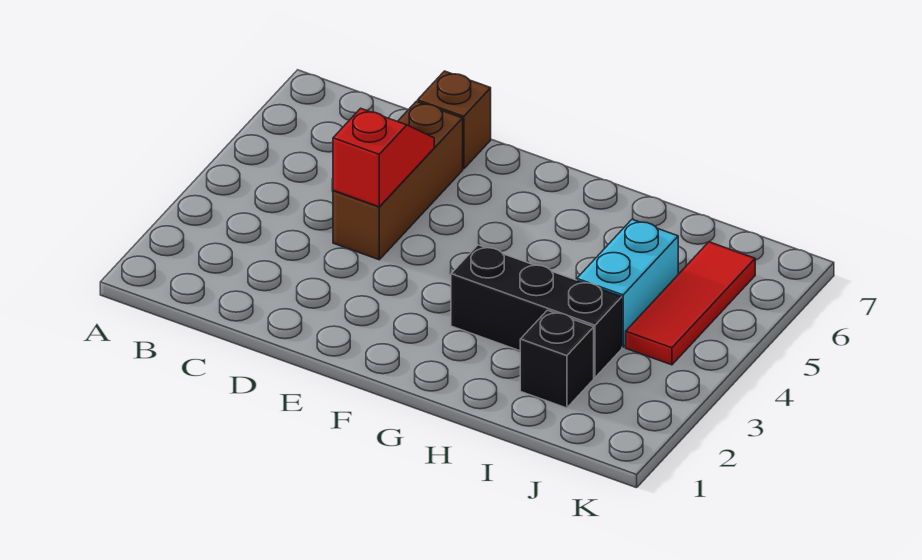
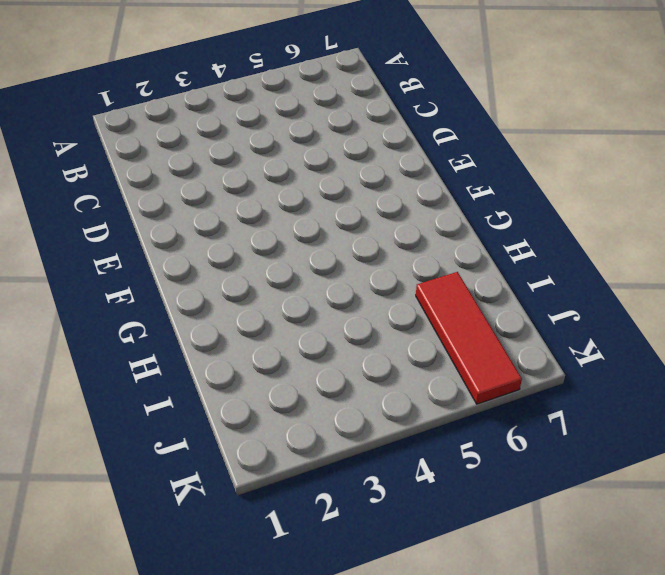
red 1x3 tile [416,272,522,404] -> red 1x3 tile turned to [626,242,755,365]
none -> brown 1x3 brick [333,101,463,260]
none -> brown 1x1 brick [418,71,491,169]

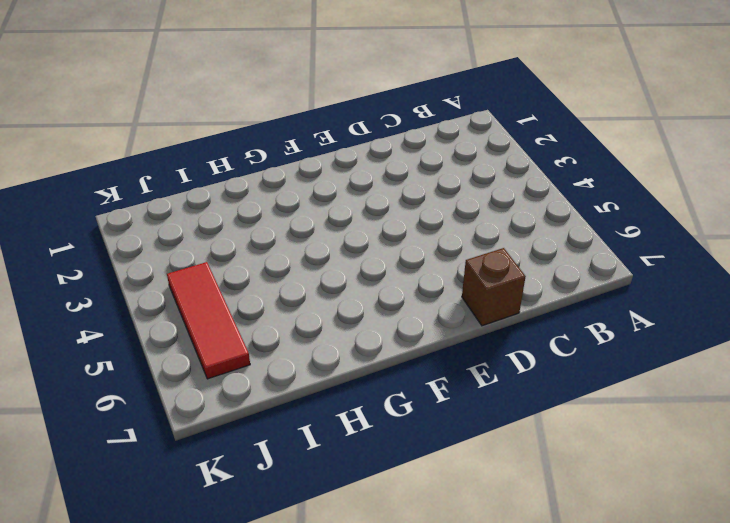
none -> brown 1x3 brick [333,101,463,260]
none -> black 1x3 brick [451,245,622,378]

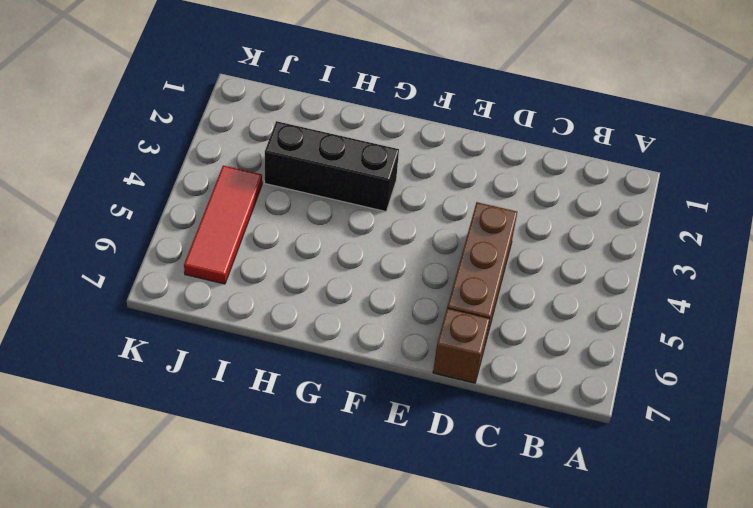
none -> black 1x1 brick [520,310,594,408]
none -> cyan 1x2 brick [577,219,678,347]

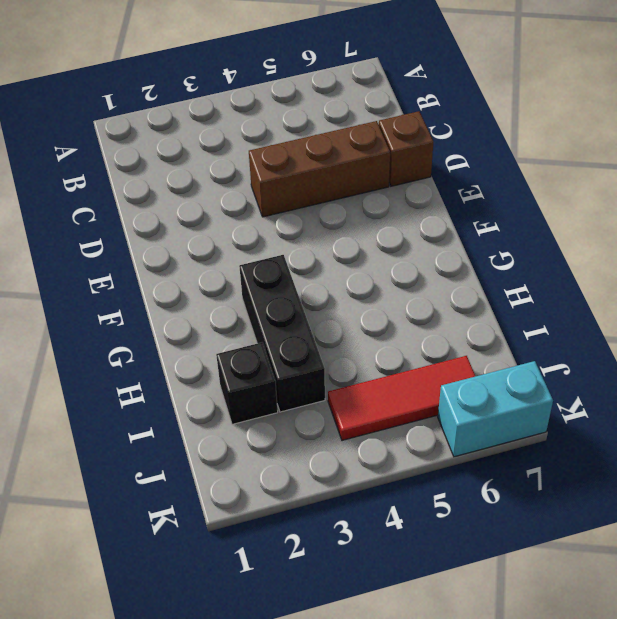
cyan 1x2 brick [438,361,553,457] -> cyan 1x2 brick moved to [577,219,678,347]
none -> red 1x2 slope [333,108,434,207]

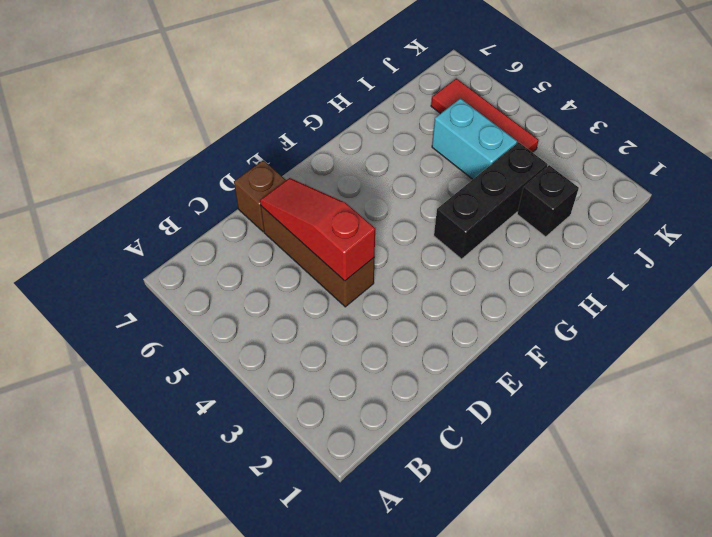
red 1x3 slope [260,178,375,281] -> red 1x2 slope [333,108,434,207]

